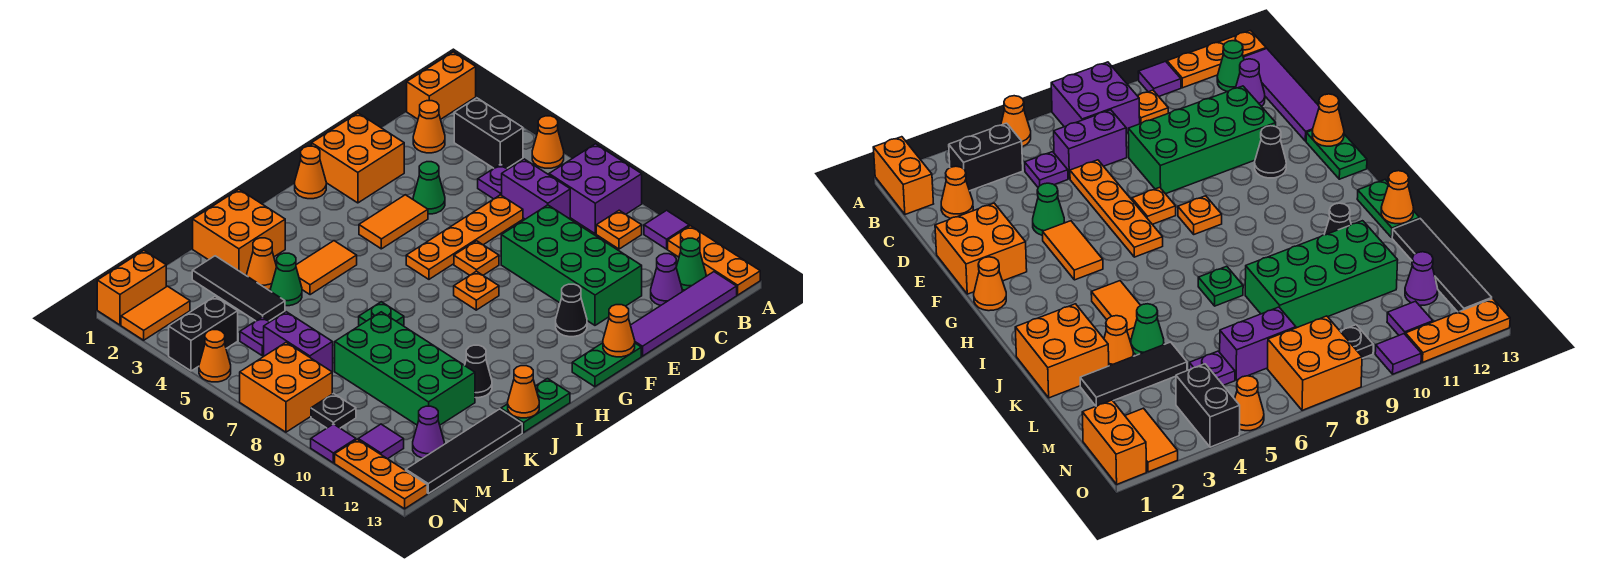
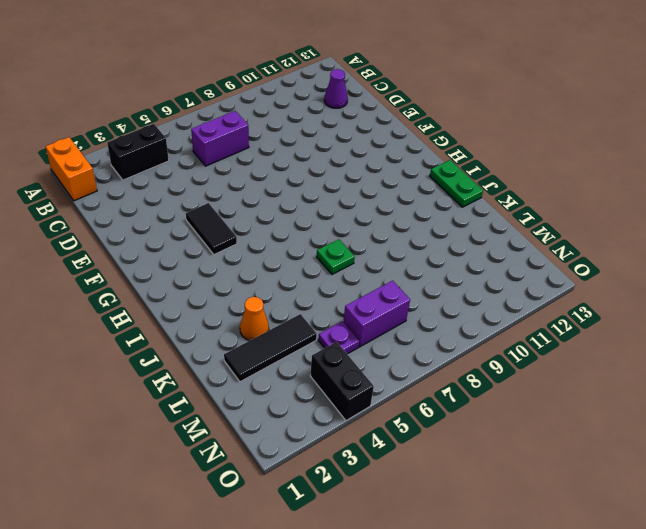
black 1x2 tile [186,203,237,255] -> orange 1x2 tile [359,195,428,249]
none -> orange 1x1 cone [532,116,564,168]
none -> purple 2x2 brick [549,144,642,234]
none -> purple 1x1 tile [644,210,689,249]
none -> orange 1x3 plate [668,226,760,295]

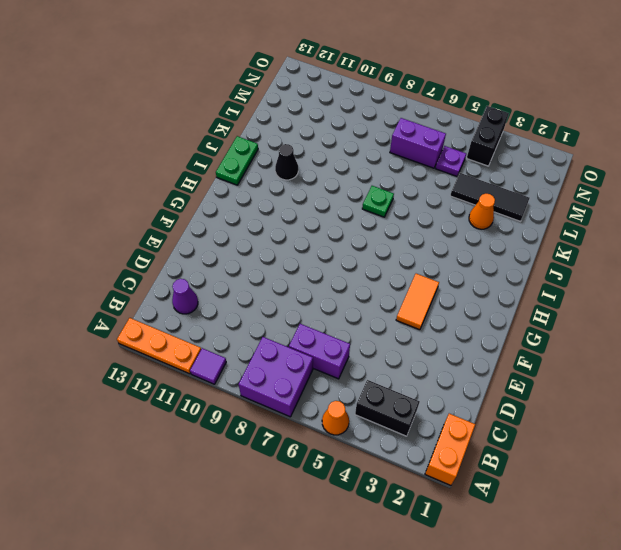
none -> orange 1x1 plate [596,210,642,249]
none -> green 1x1 cone [676,238,706,290]
none -> purple 1x4 tile [631,272,737,356]
none -> orange 1x1 cone [413,101,445,153]

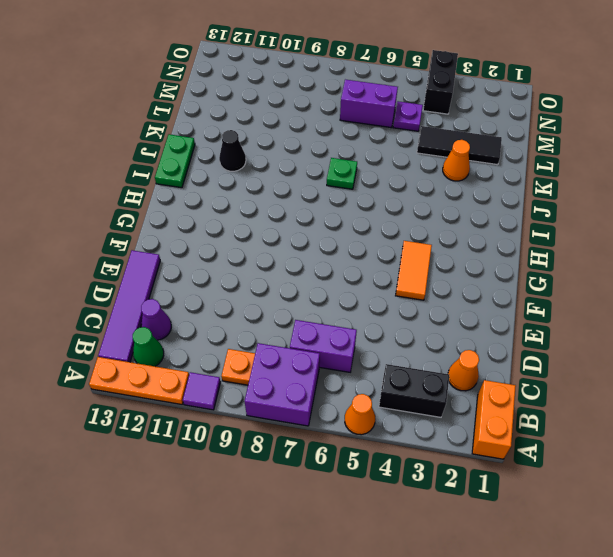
none -> purple 1x1 plate [478,164,508,199]
none -> orange 1x4 plate [406,195,523,279]
none -> green 2x4 brick [501,205,642,325]
none -> orange 2x2 brick [312,113,404,203]

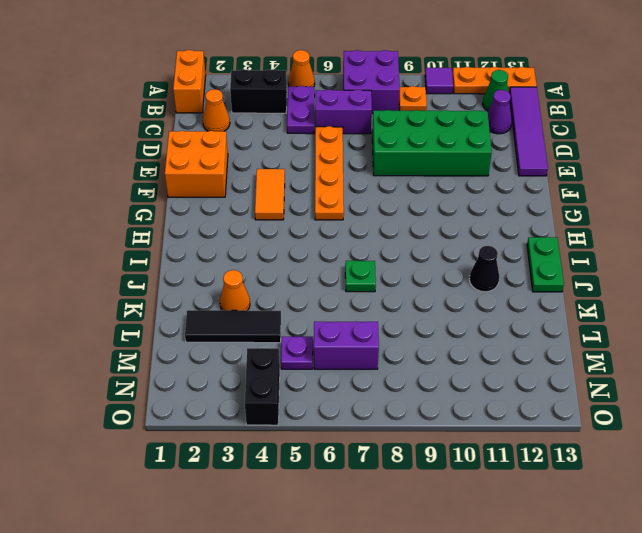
purple 1x2 plate [287,86,315,134] -> purple 1x1 plate [478,164,508,199]
none -> green 1x1 cone [413,162,445,214]
none -> orange 1x1 plate [454,241,499,275]
none -> black 1x1 cone [556,284,587,337]
none -> green 1x2 plate [572,343,641,387]

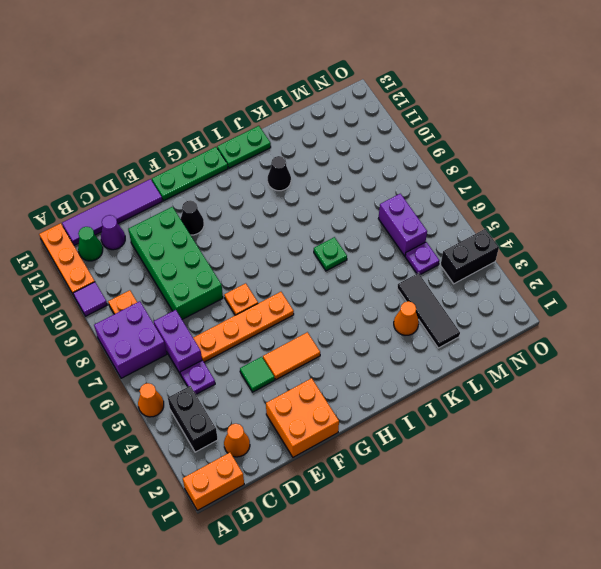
green 1x1 tile [240,357,275,392] -> green 1x1 cone [413,162,445,214]
green 1x3 plate [152,147,228,201] -> green 1x2 plate [572,343,641,387]
none -> orange 1x1 cone [295,146,326,199]
none -> orange 1x1 plate [454,271,499,310]
none -> orange 1x2 tile [296,241,357,295]
none -> orange 2x2 brick [193,190,285,275]

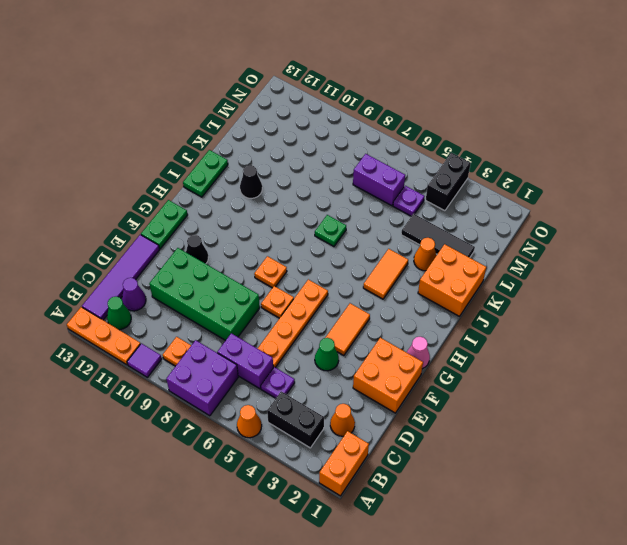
pink 1x1 cone [407,337,430,369] -> orange 1x1 cone [295,146,326,199]
none -> green 1x1 cone [271,253,302,306]
none -> green 2x4 brick [335,312,475,425]
none -> black 1x4 tile [406,409,522,493]
none -> purple 1x1 cone [413,406,444,458]

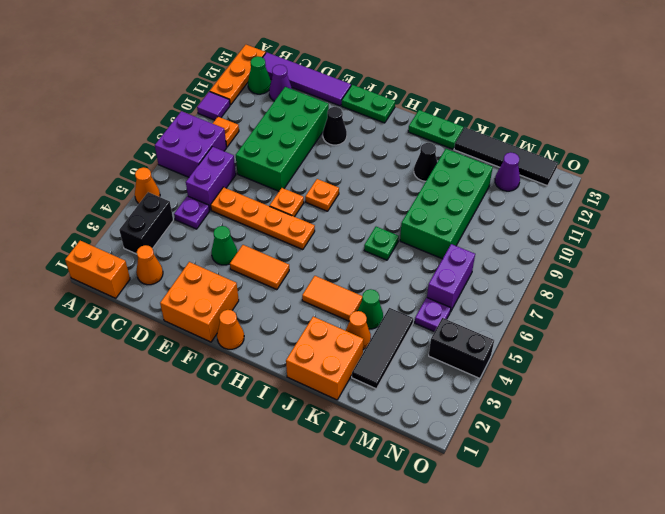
none -> orange 1x2 brick [97,251,166,325]
none -> orange 1x2 tile [121,286,190,340]
none -> orange 2x2 brick [240,342,332,432]
none -> black 1x1 plate [311,394,356,428]

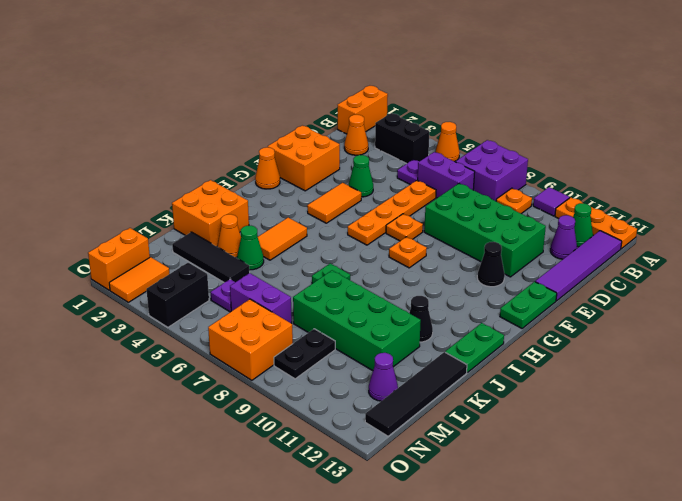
black 1x2 plate [274,329,335,379] -> black 1x1 plate [311,394,356,428]
none -> purple 1x1 tile [358,424,404,459]
none -> orange 1x1 cone [199,330,231,382]
none -> purple 1x1 tile [311,424,356,463]
none -> orange 1x3 plate [335,439,427,509]

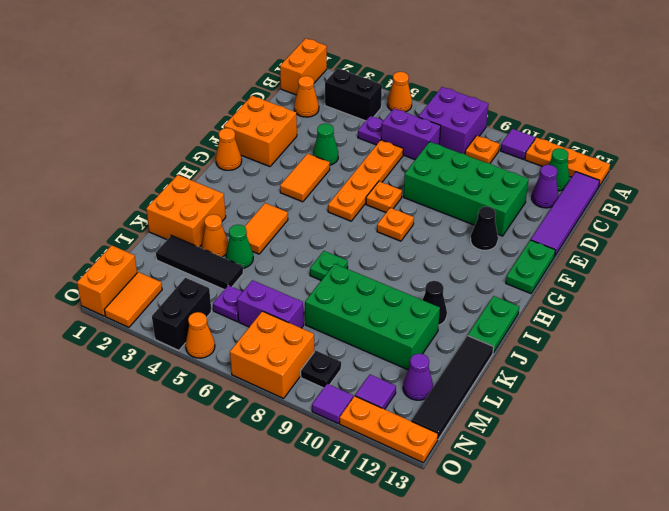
none -> orange 1x1 cone [603,305,635,357]
none -> orange 1x1 cone [508,366,539,418]

